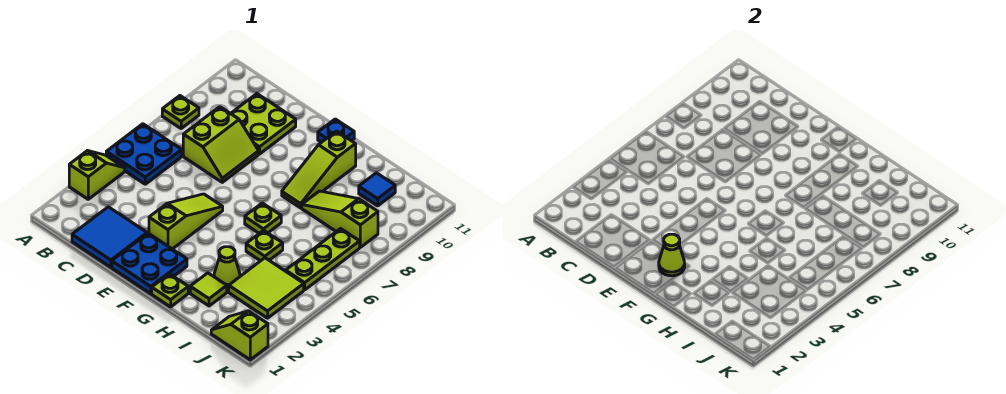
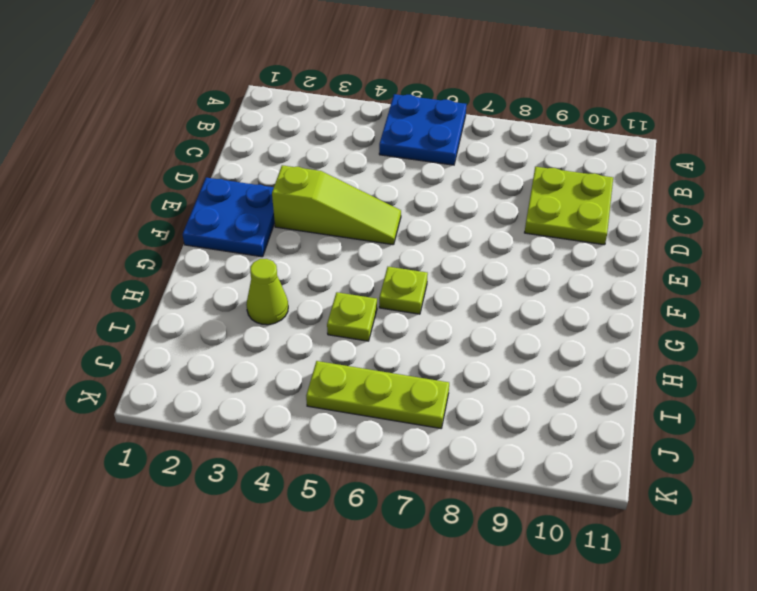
none -> lime 1x2 slope [69,151,125,199]
none -> lime 1x1 plate [162,96,199,128]
none -> blue 2x2 tile [72,207,147,267]

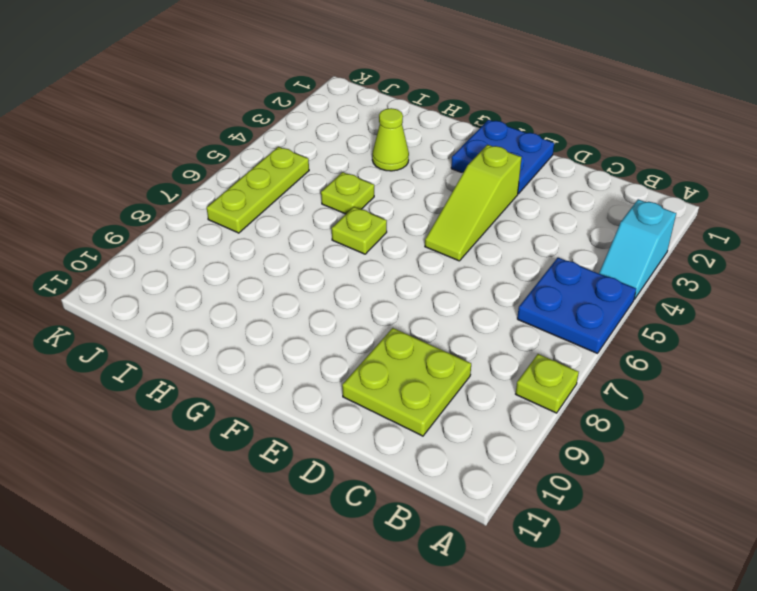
cyan 1x2 slope [599,199,676,300] -> lime 1x2 slope [69,151,125,199]
none -> blue 2x2 tile [72,207,147,267]
none -> lime 2x2 slope [183,107,259,182]
none -> blue 1x1 plate [318,119,354,142]

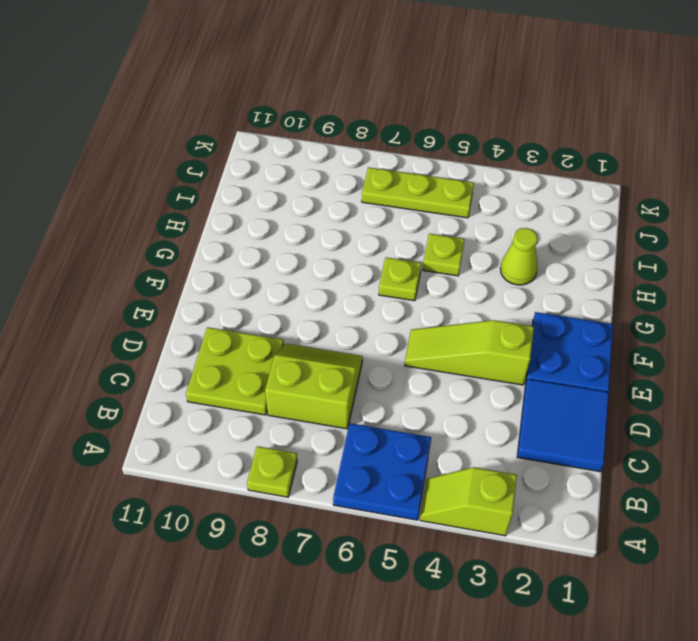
none -> blue 1x1 plate [318,119,354,142]
none -> lime 1x1 plate [152,274,188,307]
none -> lime 1x3 slope [282,131,356,208]

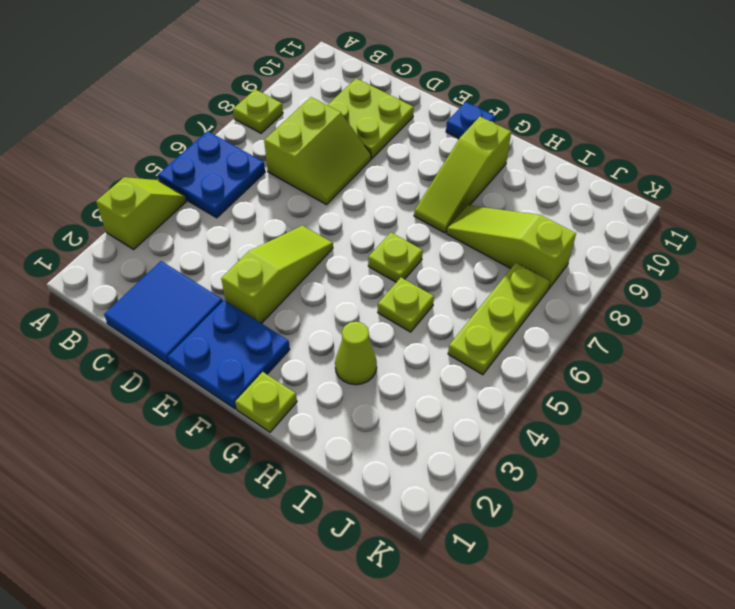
none -> lime 1x1 tile [190,273,227,306]
none -> lime 2x2 tile [229,258,304,318]
none -> blue 1x1 tile [359,173,395,206]

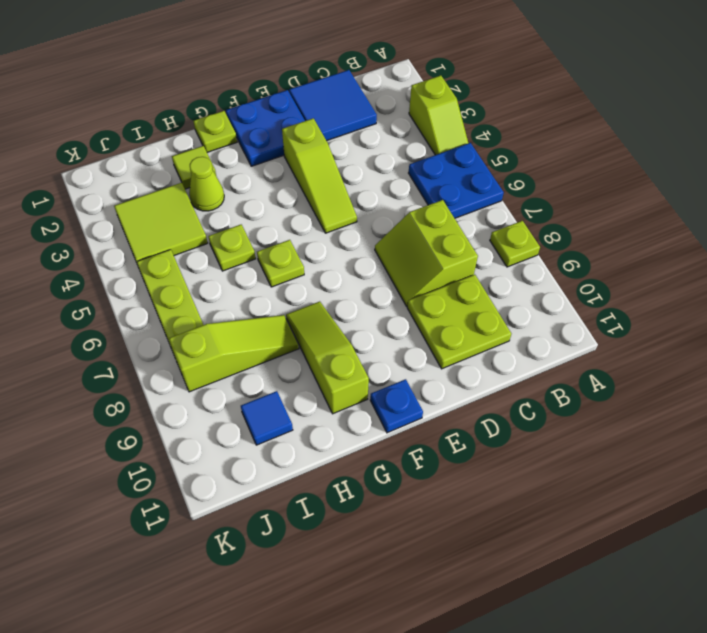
none -> lime 1x2 slope [211,311,268,360]
none -> lime 1x1 cone [659,234,685,276]

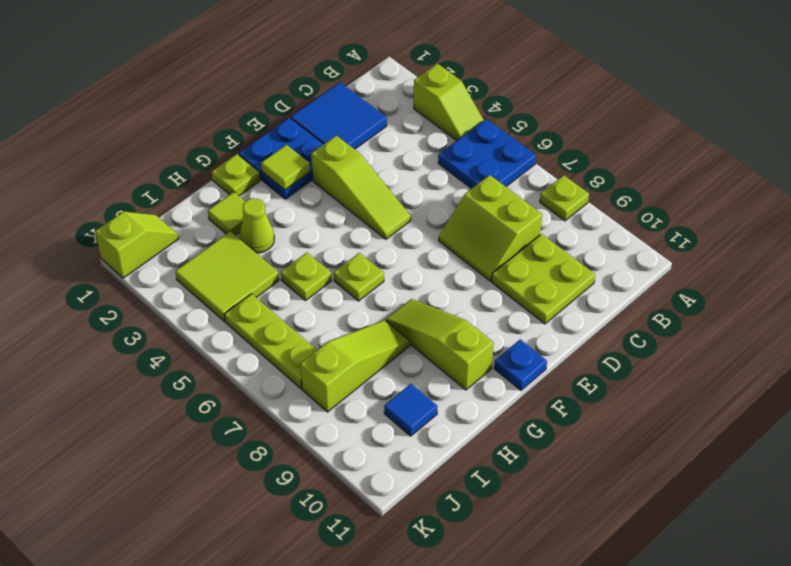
lime 1x1 tile [261,145,310,190] -> lime 1x1 cone [659,234,685,276]

